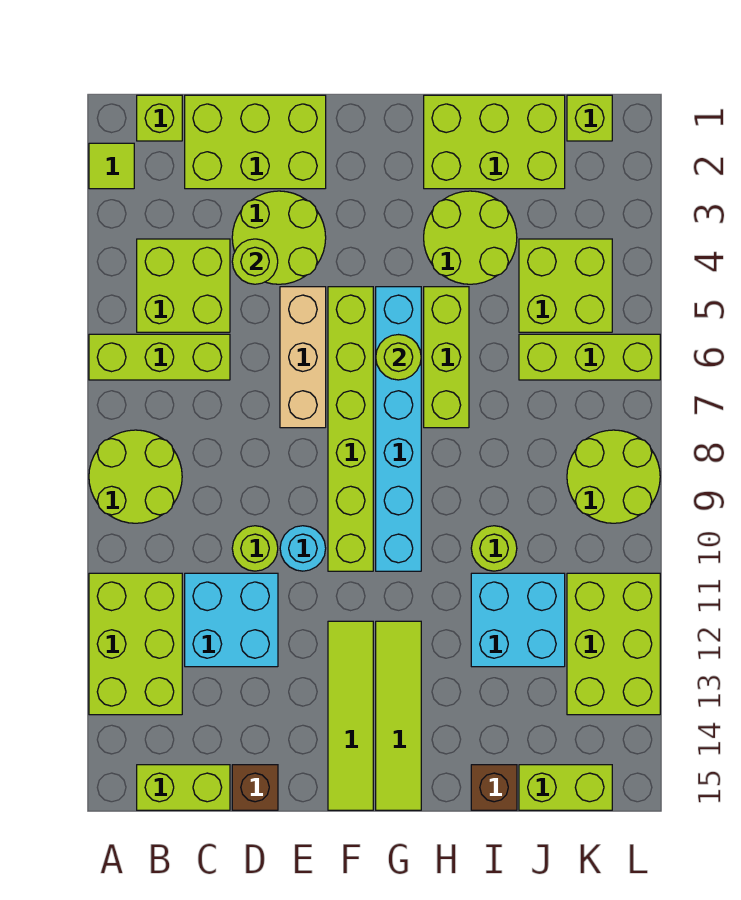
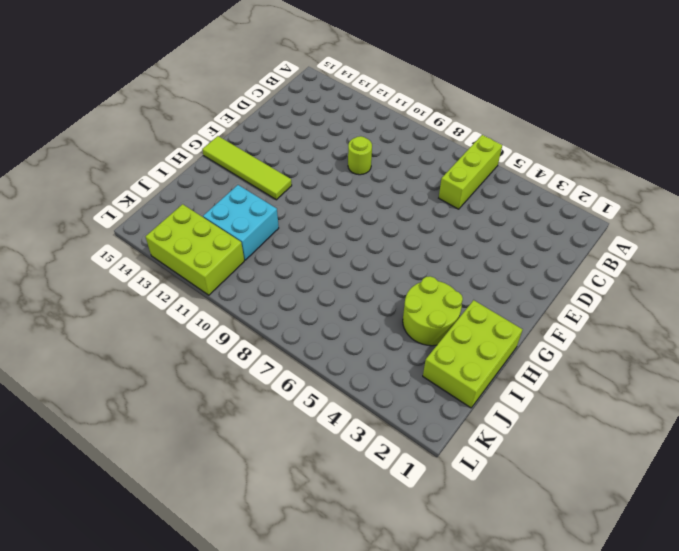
none -> lime 1x1 tile [89,143,134,189]
none -> lime 2x2 round brick [89,430,182,523]
none -> lime 2x3 brick [89,573,182,715]
none -> lime 1x1 brick [137,95,182,141]

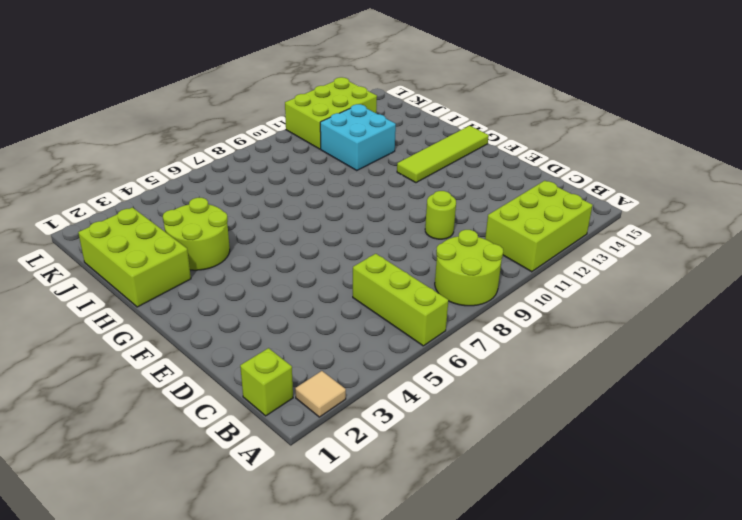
tan 1x1 tile [295,371,346,417] -> lime 1x1 tile [89,143,134,189]
none -> lime 2x2 brick [137,239,230,332]
none -> lime 1x2 brick [137,765,230,810]
none -> lime 2x3 brick [185,95,326,189]
none -> cyan 2x2 brick [185,573,278,667]

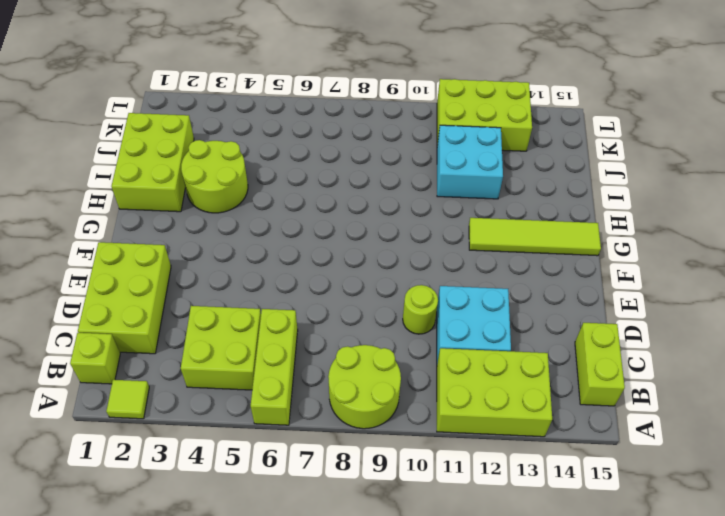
none -> lime 2x2 round brick [232,191,326,284]
none -> brown 1x1 brick [232,765,278,810]
none -> tan 1x3 brick [280,287,326,428]
none -> cyan 1x1 round brick [280,526,326,571]

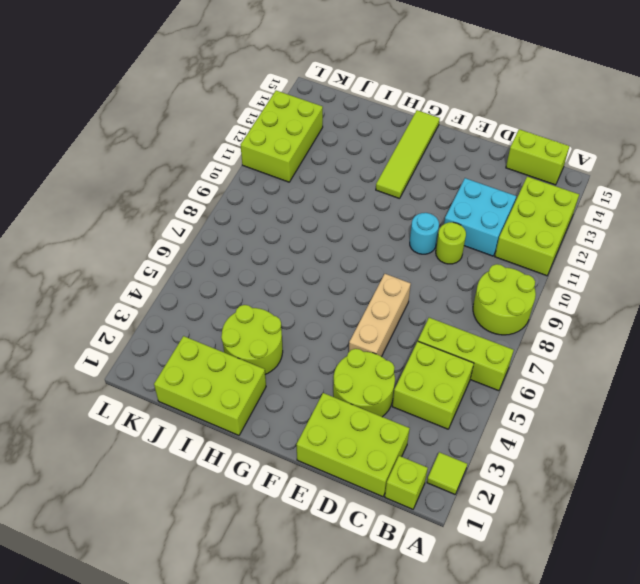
none -> brown 1x1 brick [232,765,278,810]
none -> lime 1x6 brick [328,287,373,571]
none -> lime 1x4 tile [328,621,373,810]
none -> cyan 1x6 brick [376,287,421,571]

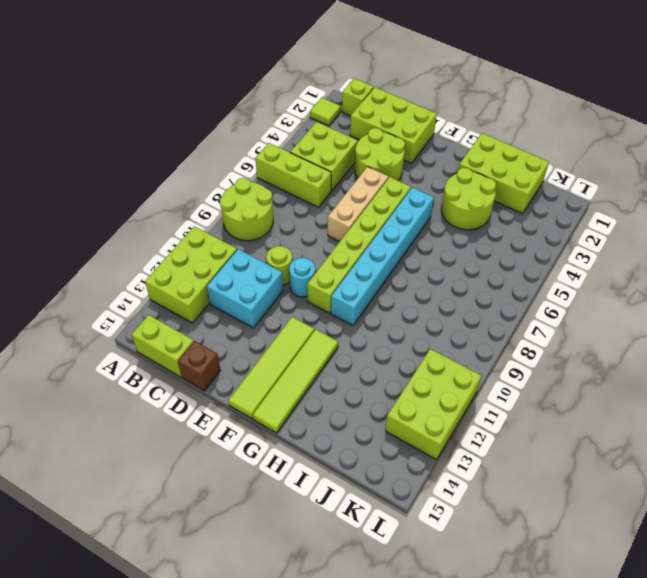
none -> lime 1x3 brick [424,287,469,428]
none -> lime 1x1 round brick [471,526,517,571]
none -> cyan 2x2 brick [471,573,565,667]
none -> brown 1x1 brick [471,765,517,810]

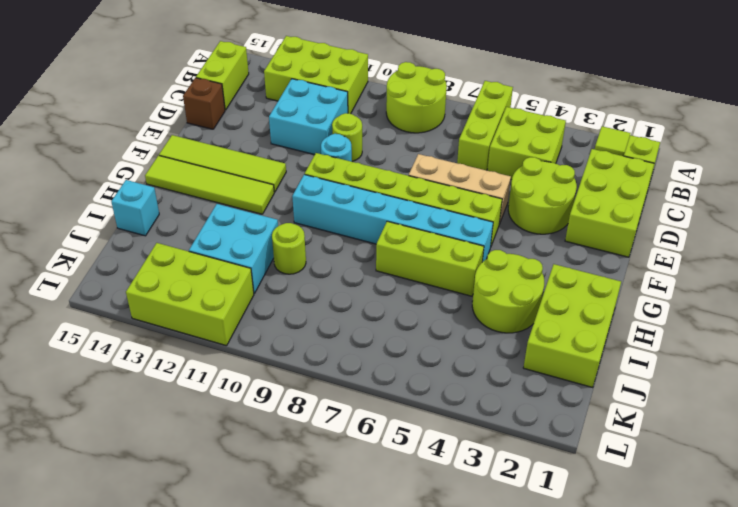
cyan 1x1 brick [111,180,159,236] -> brown 1x1 brick [471,765,517,810]
none -> lime 2x2 brick [519,239,612,332]
none -> lime 1x3 brick [519,334,660,380]
none -> lime 1x2 brick [519,765,612,810]
none -> lime 1x1 brick [567,95,612,141]

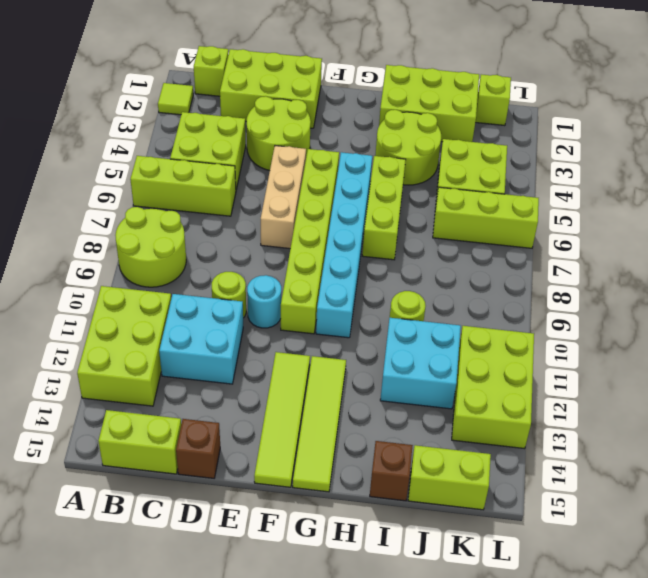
none -> lime 2x2 round brick [567,430,660,523]
none -> lime 1x1 round brick [232,239,278,284]
none -> lime 1x1 round brick [376,335,421,380]

